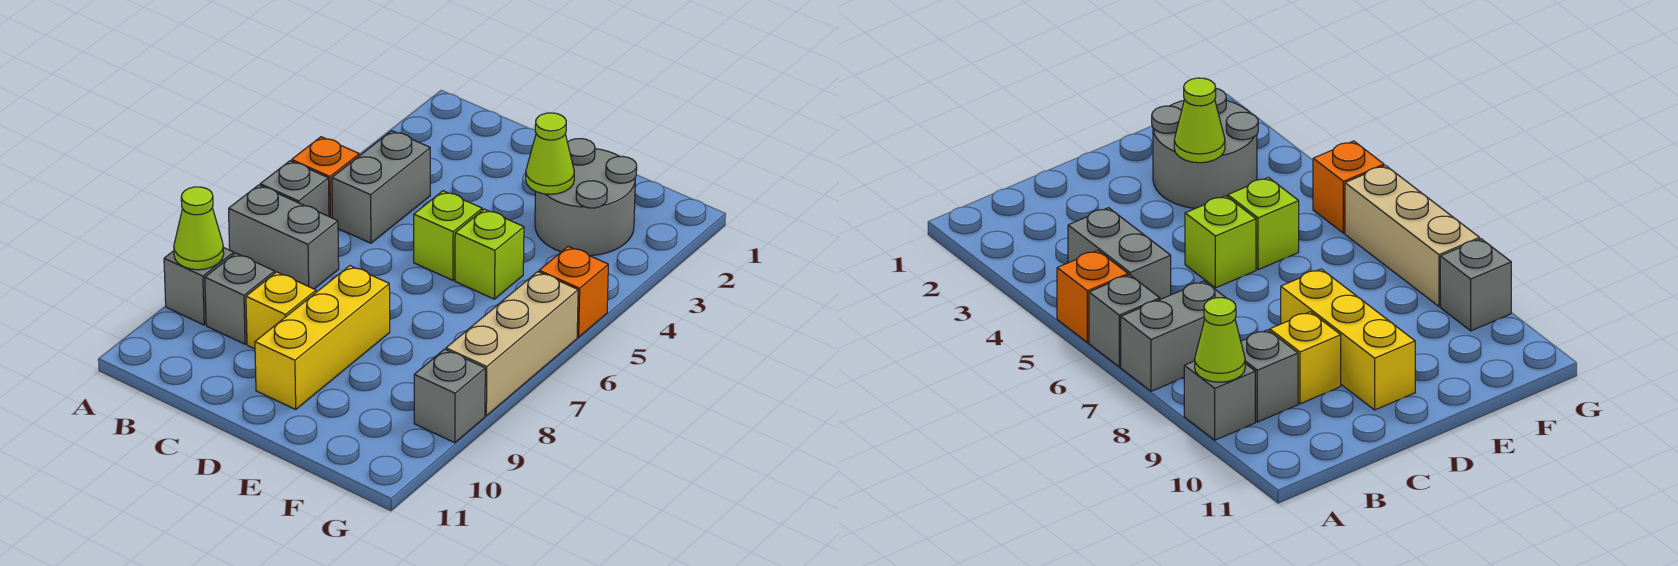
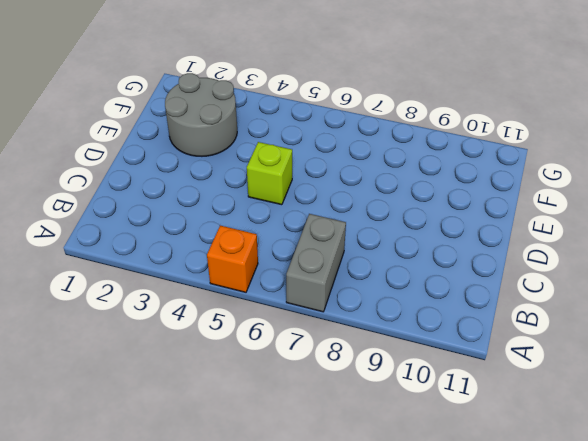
none -> grey 1x1 brick [260,161,329,216]
none -> grey 1x1 brick [164,247,234,325]
none -> grey 1x2 brick [332,131,430,243]

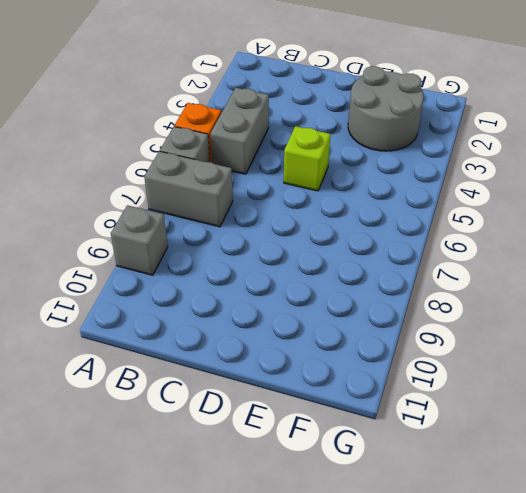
none -> grey 1x1 brick [205,253,275,344]
none -> yellow 1x1 brick [246,272,316,349]
none -> yellow 1x3 brick [255,266,390,409]

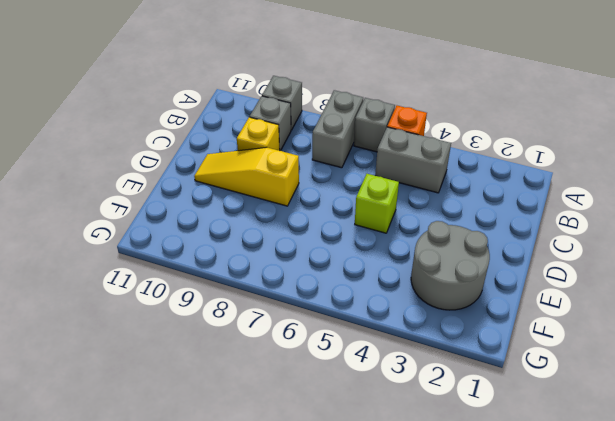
yellow 1x3 slope [194,148,299,206] -> yellow 1x3 brick [255,266,390,409]
none -> lime 1x1 brick [455,209,524,299]
none -> orange 1x1 brick [539,246,608,337]
none -> tan 1x3 brick [446,272,578,416]

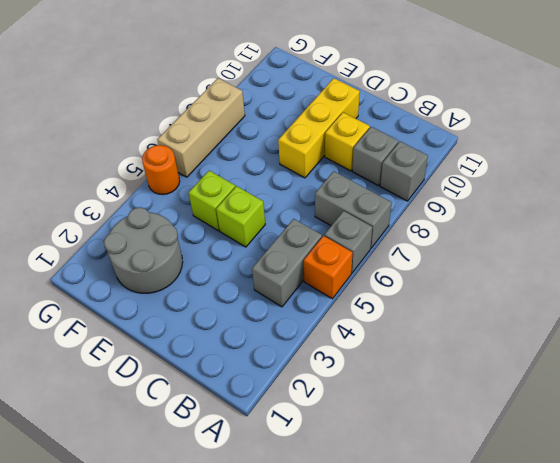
orange 1x1 round brick [142,145,180,195] -> orange 1x1 brick [539,246,608,337]
none -> grey 1x1 brick [414,349,485,443]
none -> lime 1x1 cone [174,187,224,270]
none -> lime 1x1 cone [526,113,574,194]

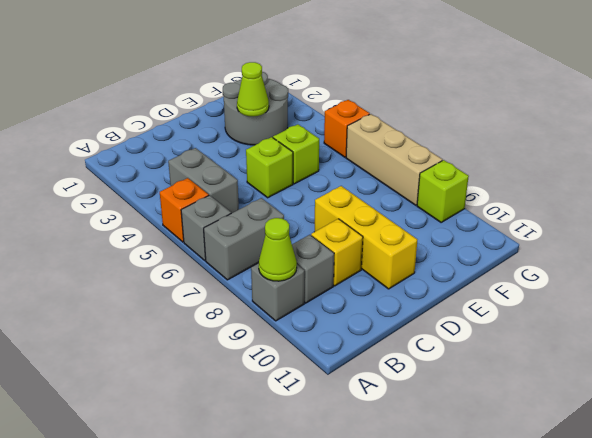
lime 1x1 brick [417,160,469,222] -> grey 1x1 brick [414,349,485,443]

